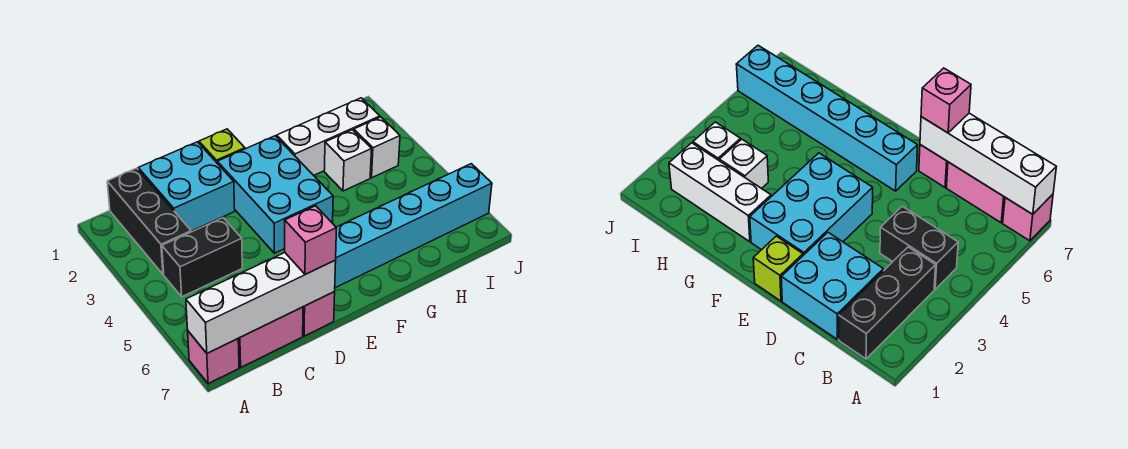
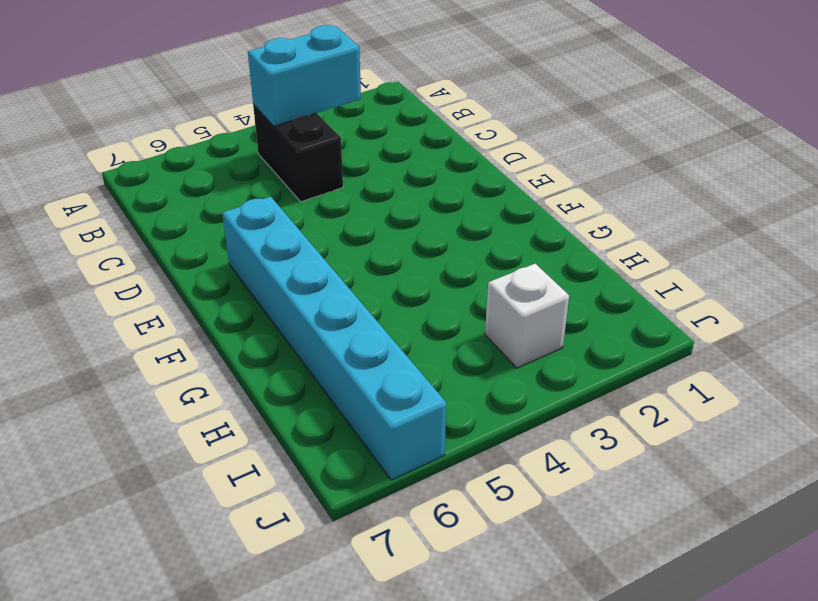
cyan 1x2 brick [248,25,361,126] -> none
none -> pink 1x1 brick [188,331,239,384]
none -> black 1x3 brick [107,168,191,274]
none -> pink 1x2 brick [238,307,303,367]

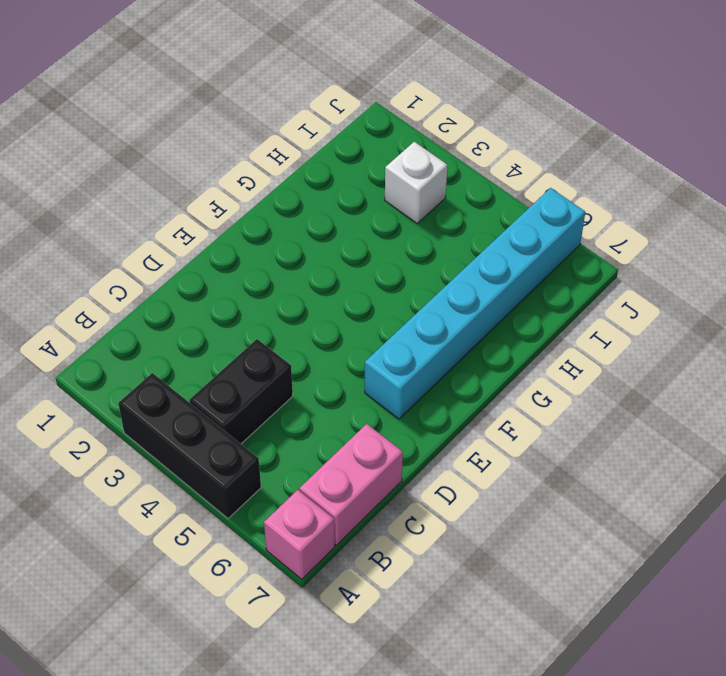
black 1x3 brick [118,373,261,519] -> black 1x3 brick moved to [107,168,191,274]
none -> cyan 2x2 brick [138,142,235,231]
none -> pink 1x1 brick [303,292,335,336]
none -> lime 1x1 brick [199,129,245,162]

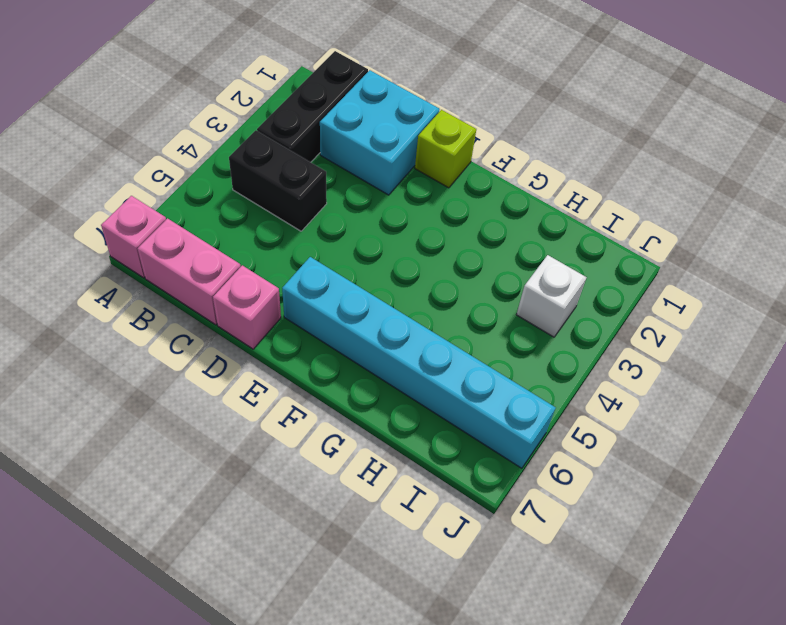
none -> cyan 2x3 brick [217,136,333,253]
none -> white 1x3 brick [277,98,380,175]
none -> white 1x1 brick [324,130,372,191]

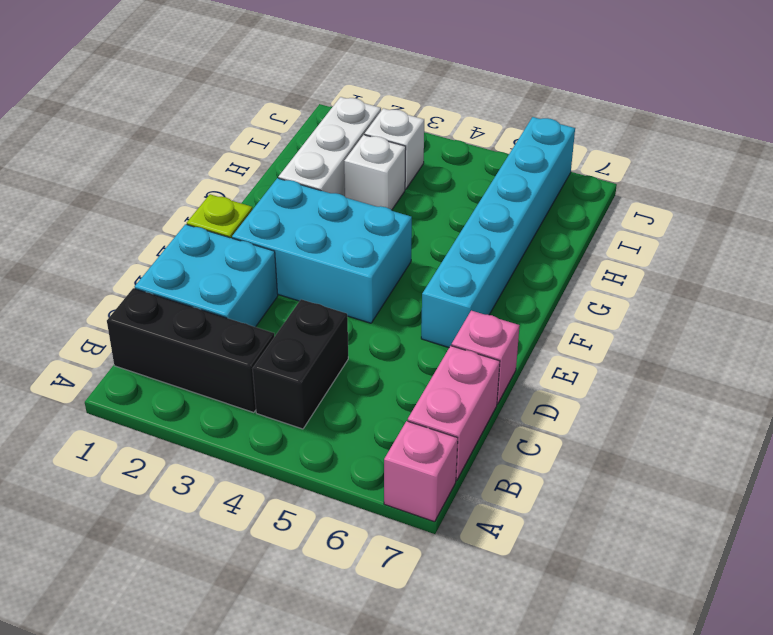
none -> white 1x4 brick [186,253,336,353]
none -> pink 1x1 brick [285,206,337,274]

